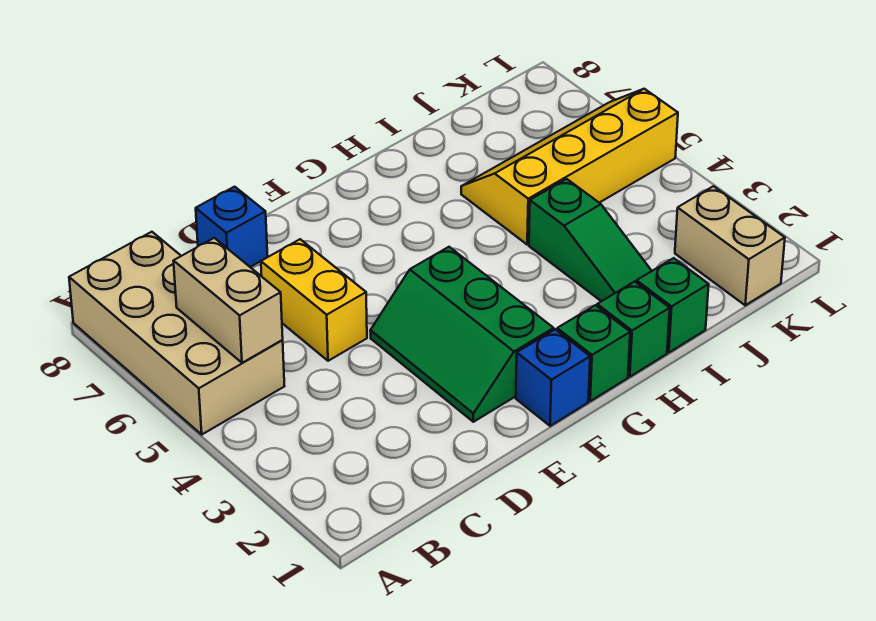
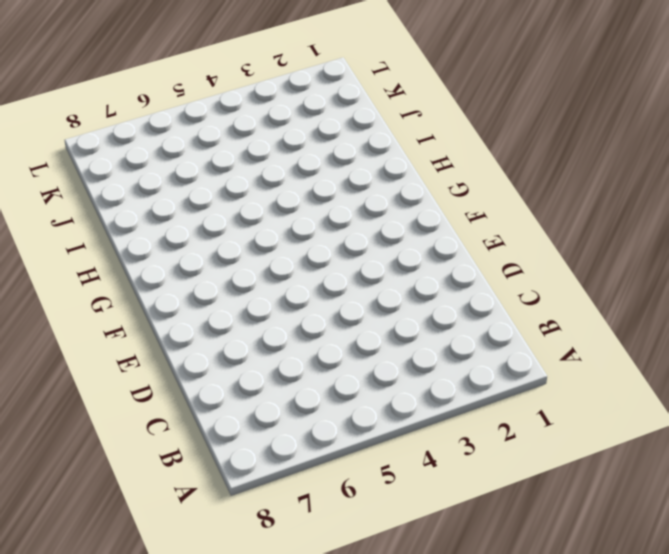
none -> tan 2x4 brick [69,232,284,434]
none -> yellow 1x2 brick [261,239,367,361]
none -> blue 1x1 brick [196,187,268,267]

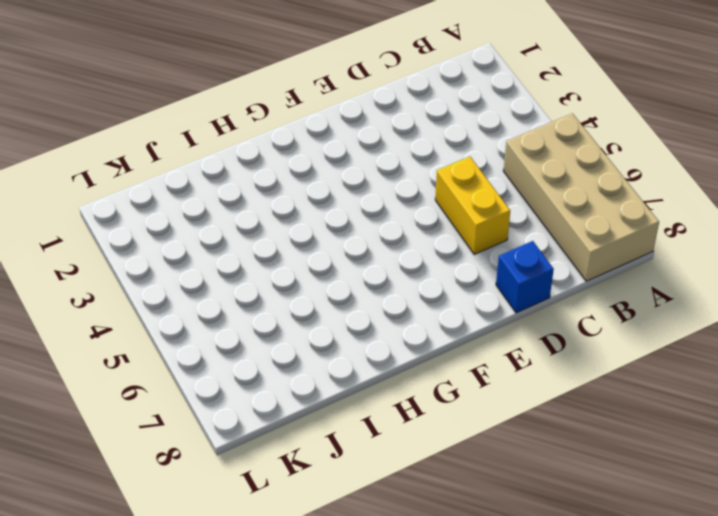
none -> green 2x3 slope [370,247,554,422]
none -> blue 1x1 brick [516,329,590,426]
none -> green 1x1 brick [557,305,630,401]

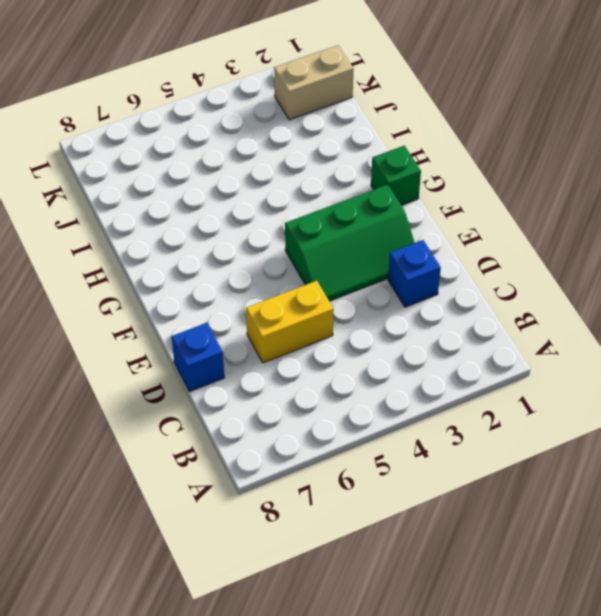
blue 1x1 brick [388,240,441,307] -> blue 1x1 brick moved to [516,329,590,426]
none -> tan 2x4 brick [69,232,284,434]
none -> green 1x1 brick [597,282,670,377]
none -> green 1x1 brick [637,258,709,353]

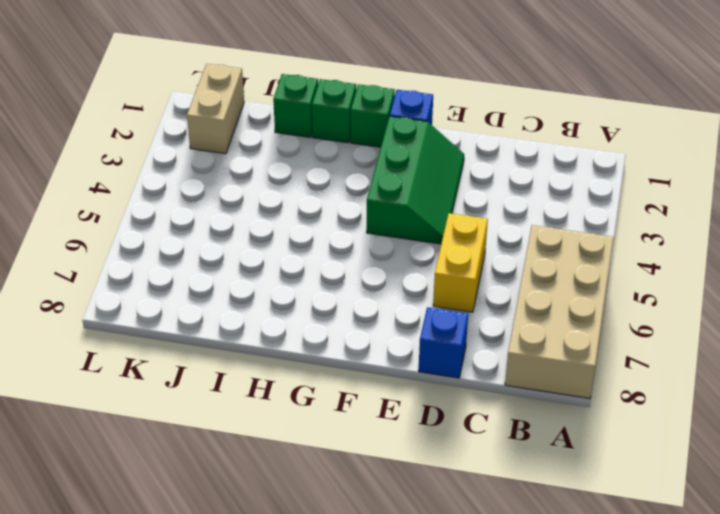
none -> green 1x3 slope [529,179,651,301]
none -> yellow 2x4 slope [461,89,678,244]
none -> tan 1x2 brick [174,238,283,363]

